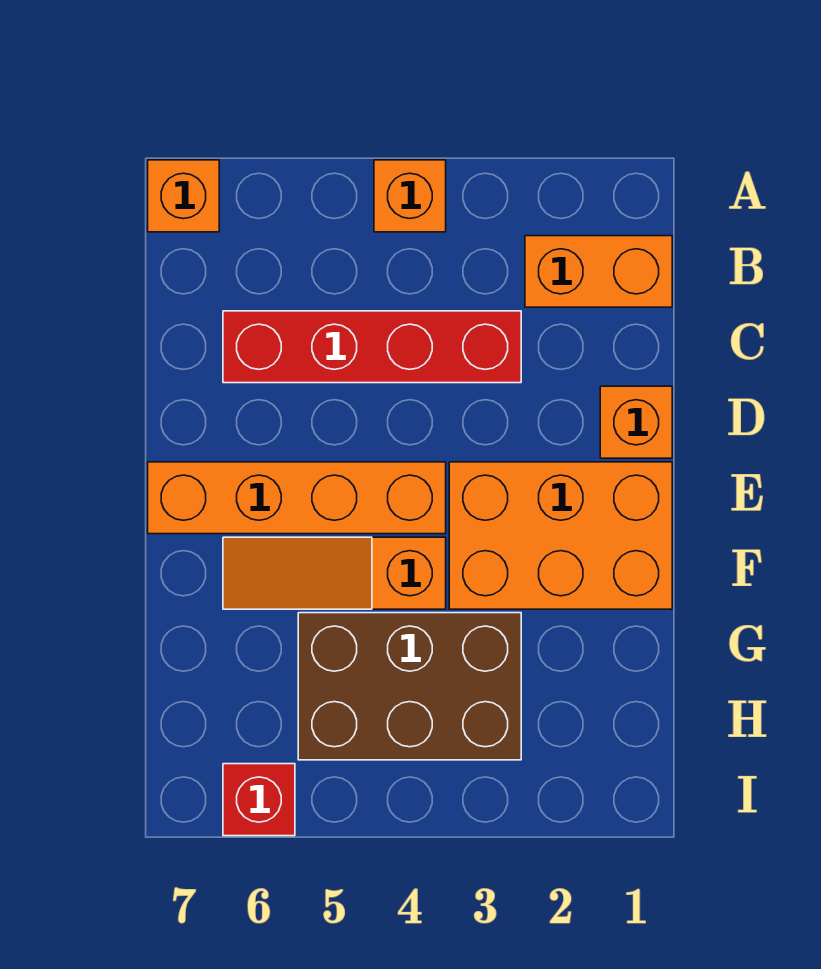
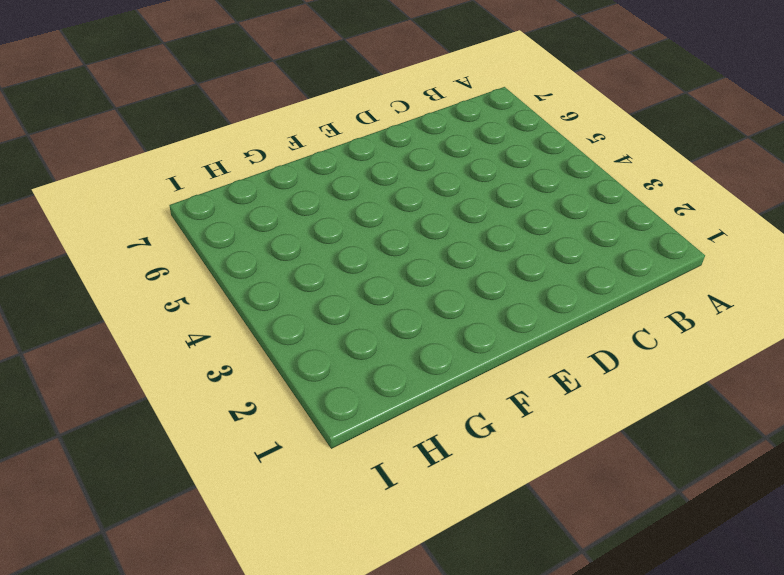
none -> orange 1x1 brick [374,160,446,232]
none -> orange 1x1 brick [148,160,219,232]

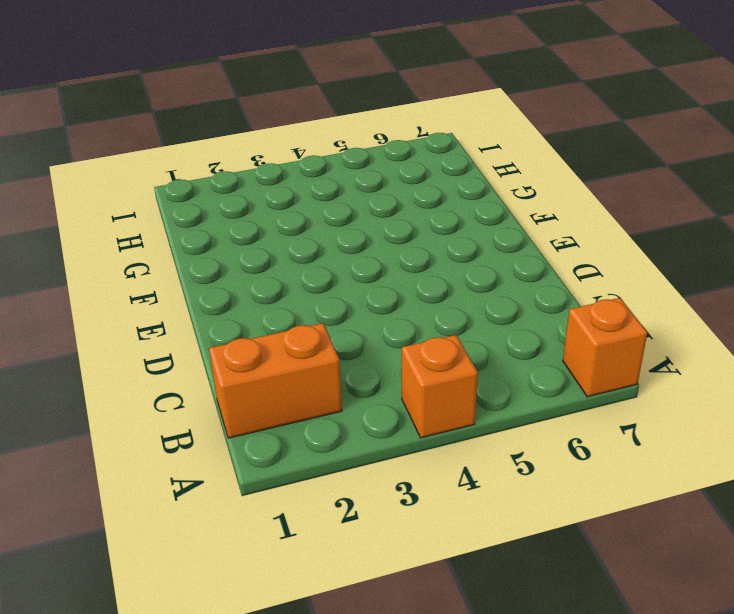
none -> red 1x4 brick [223,311,521,383]
none -> orange 1x1 brick [600,386,672,458]

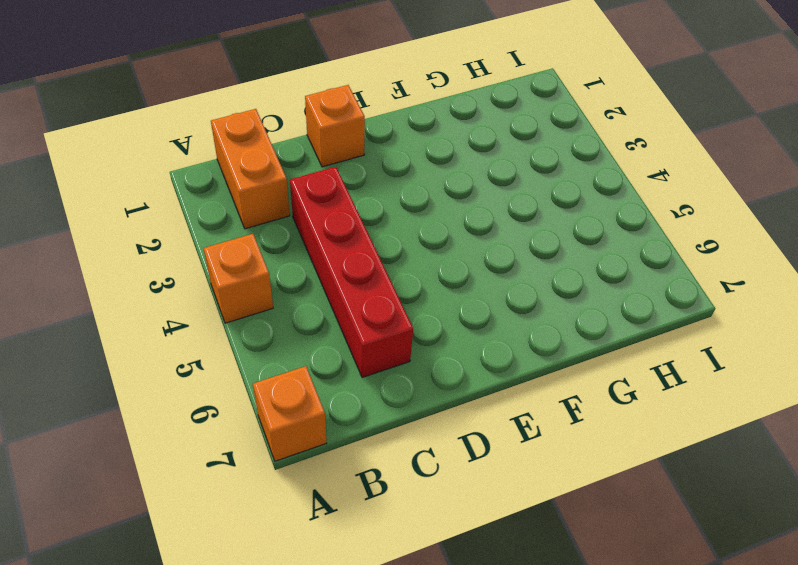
none -> orange 2x3 brick [449,462,672,609]
none -> orange 1x4 brick [148,462,446,534]

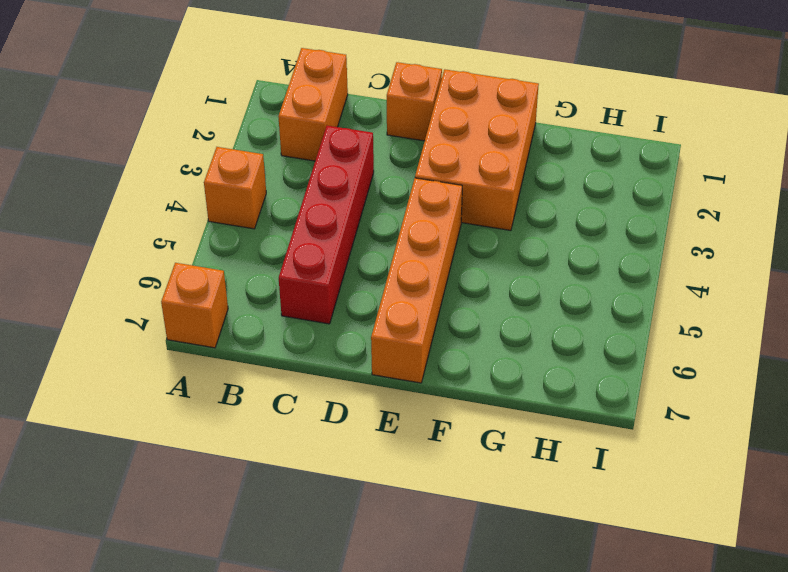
none -> orange 1x3 slope [223,537,446,609]
none -> brown 2x3 brick [298,613,521,760]

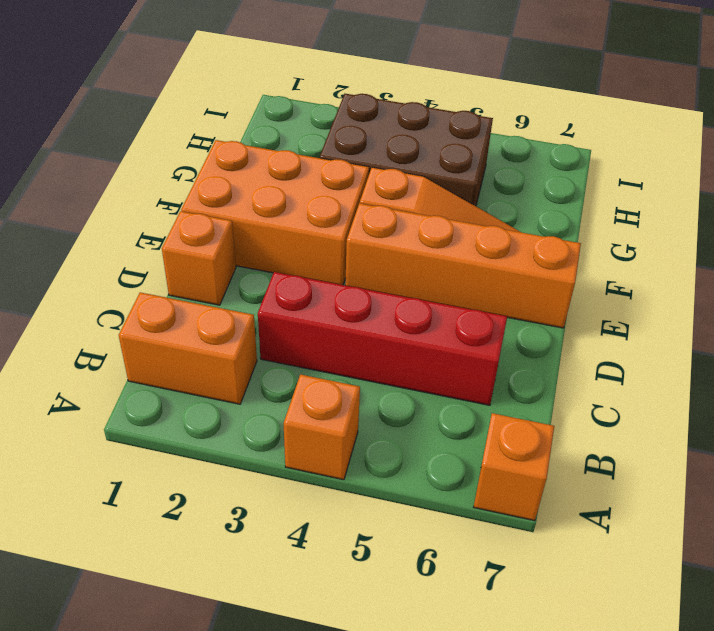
none -> red 1x1 brick [223,764,295,836]

